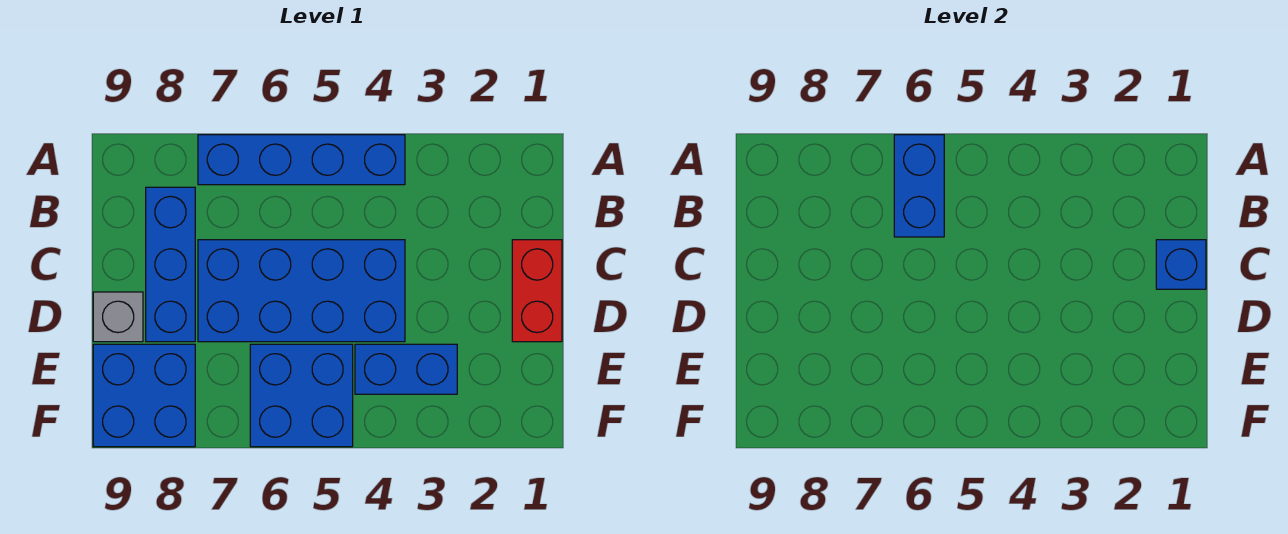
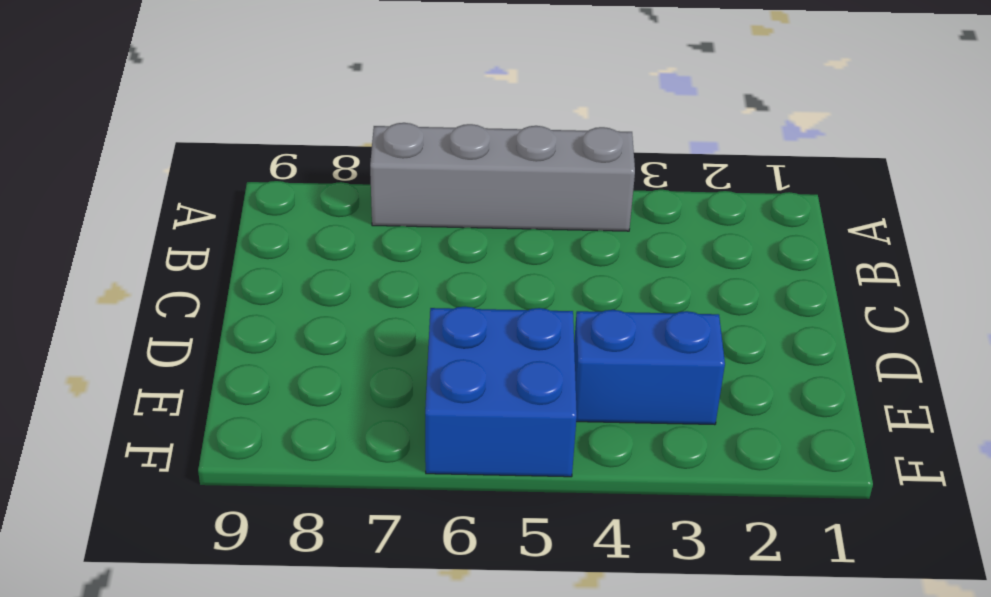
grey 1x4 brick [370,123,635,231] -> blue 1x4 brick [198,135,405,185]
none -> blue 1x3 brick [146,187,195,342]
none -> red 1x2 brick [512,240,562,342]

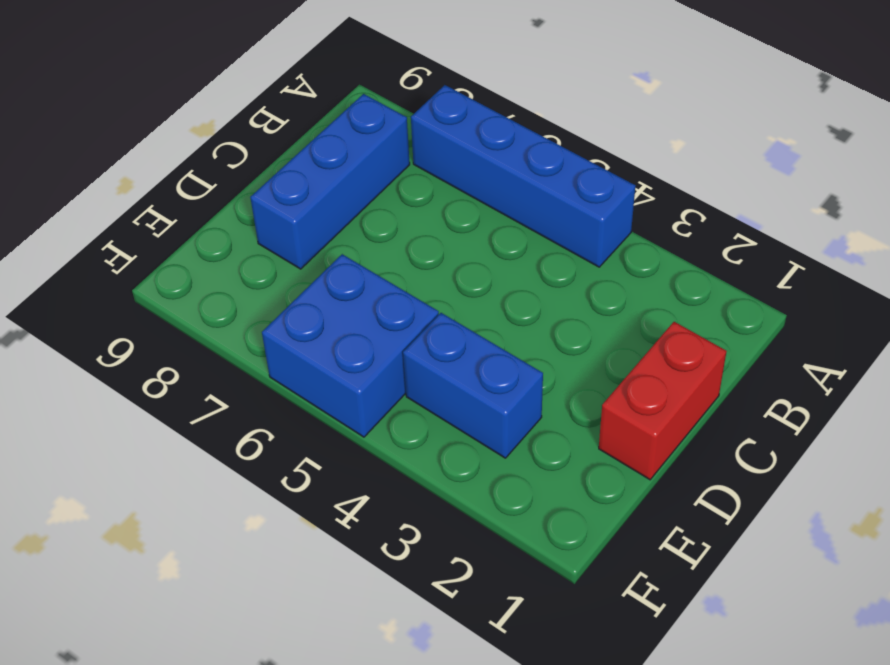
none -> blue 2x4 brick [198,240,405,342]
none -> grey 1x1 brick [93,292,143,342]

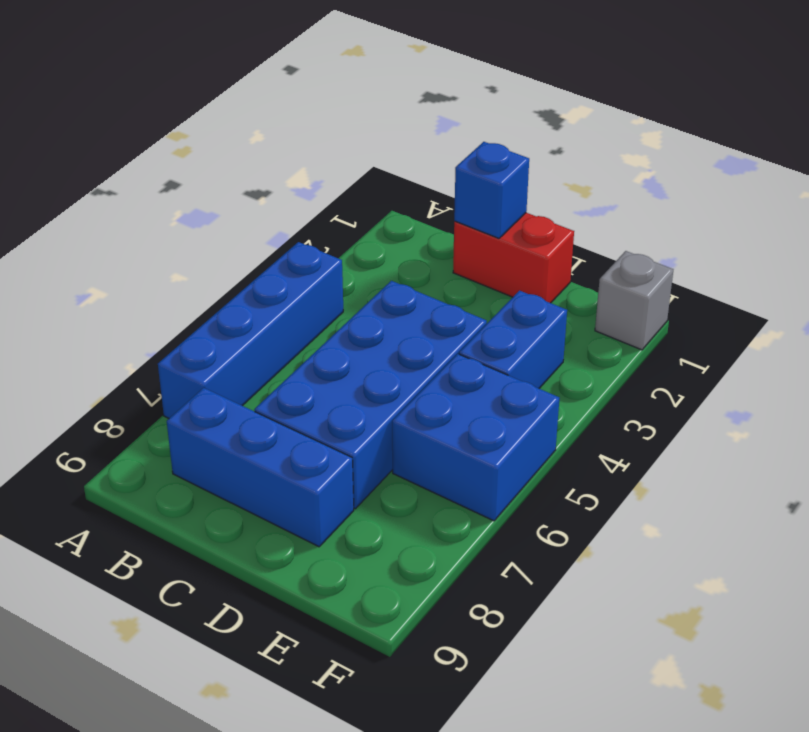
grey 1x1 brick [595,251,673,350] -> grey 1x1 brick moved to [93,292,143,342]
none -> blue 2x2 brick [93,344,195,447]
none -> blue 1x2 brick [894,135,944,237]

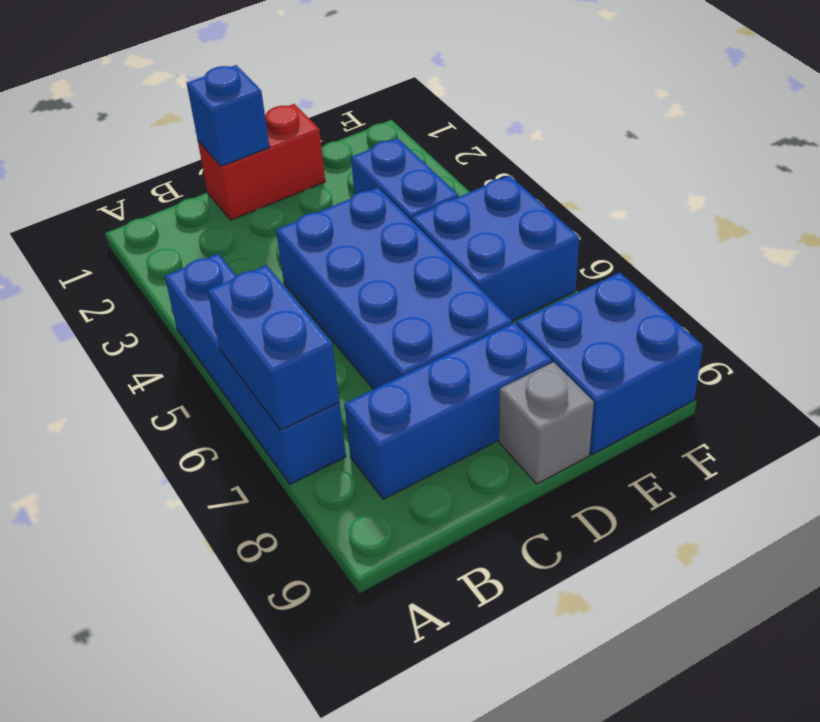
blue 1x2 brick [208,265,339,430] -> blue 1x2 brick turned to [894,135,944,237]

